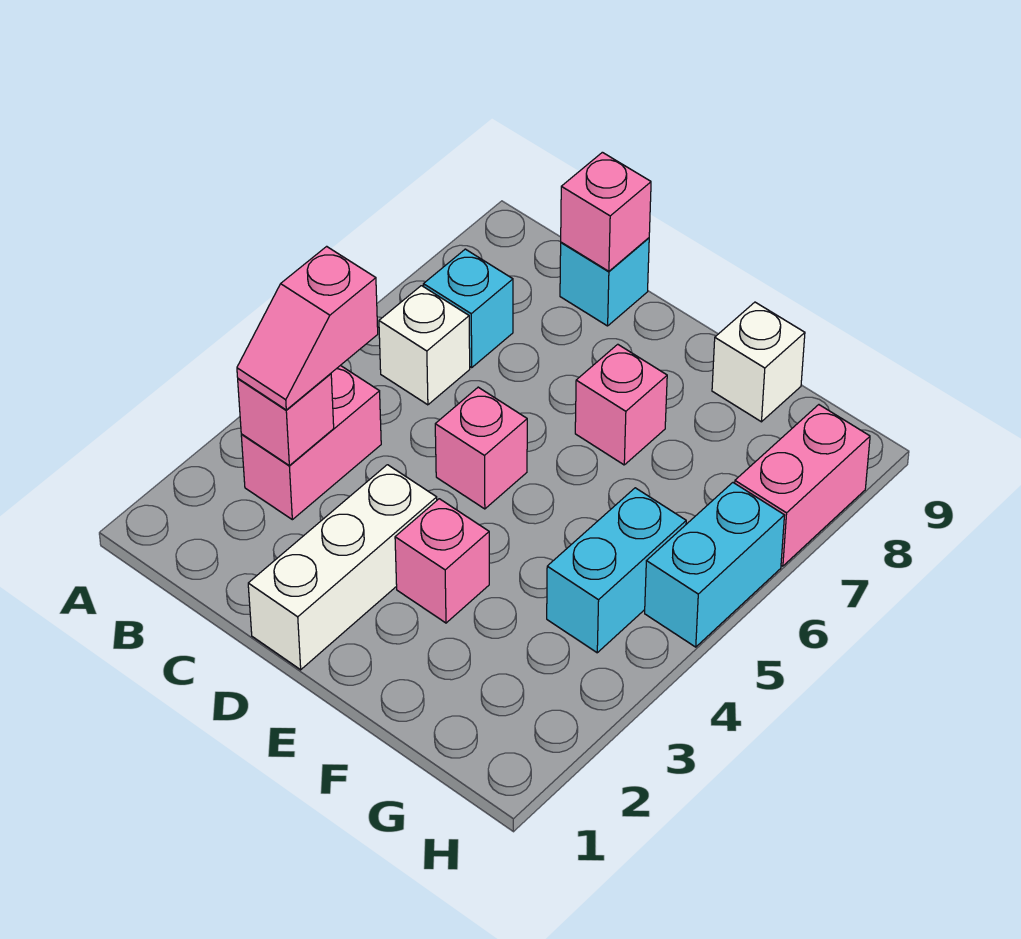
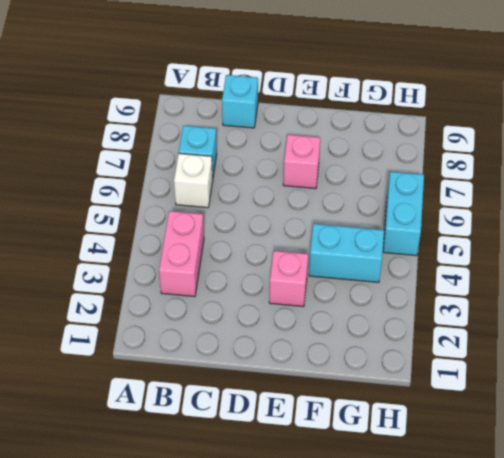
cyan 1x2 brick [309,224,384,282] -> cyan 1x2 brick turned to [547,488,686,653]
none -> white 1x3 brick [248,465,437,670]
none -> pink 1x1 brick [435,387,527,509]
none -> white 1x1 brick [712,302,805,422]

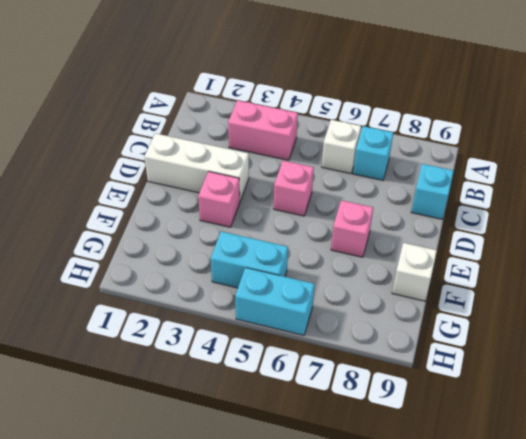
none -> pink 1x2 brick [735,405,870,566]
none -> pink 1x1 brick [238,374,334,465]
none -> pink 1x1 brick [561,152,651,271]

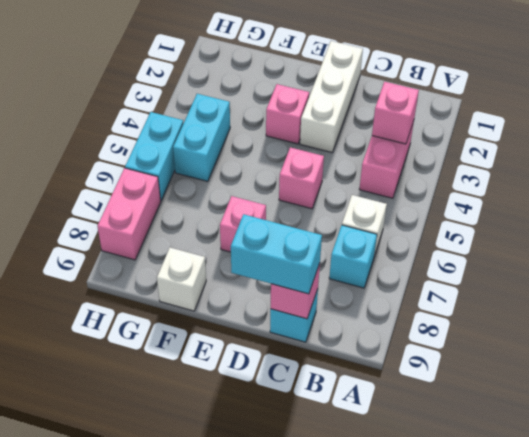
cyan 1x2 brick [231,214,322,294] -> none
none -> pink 1x2 slope [237,246,378,410]

